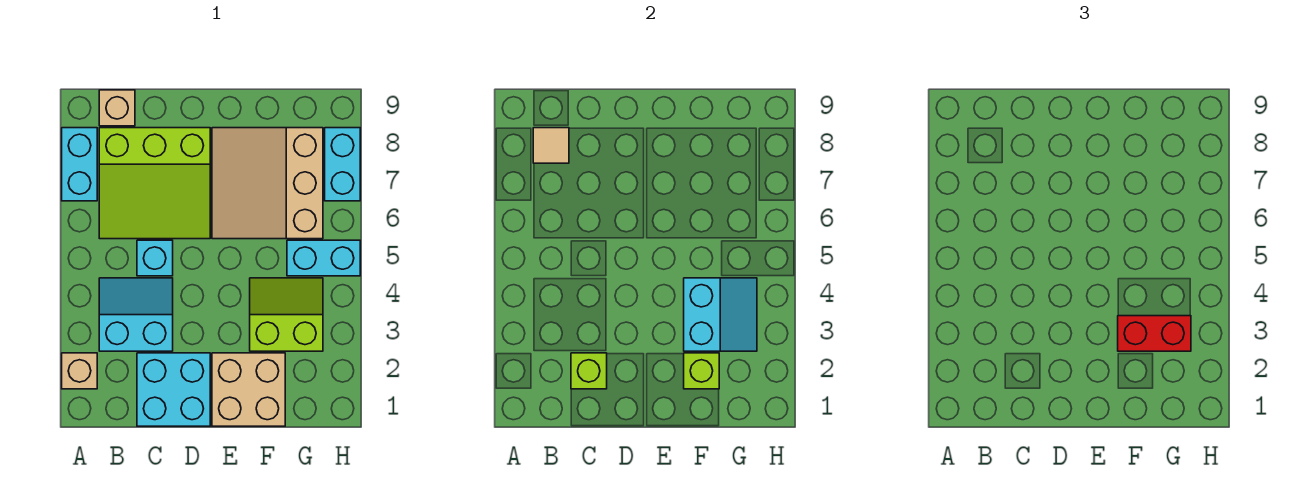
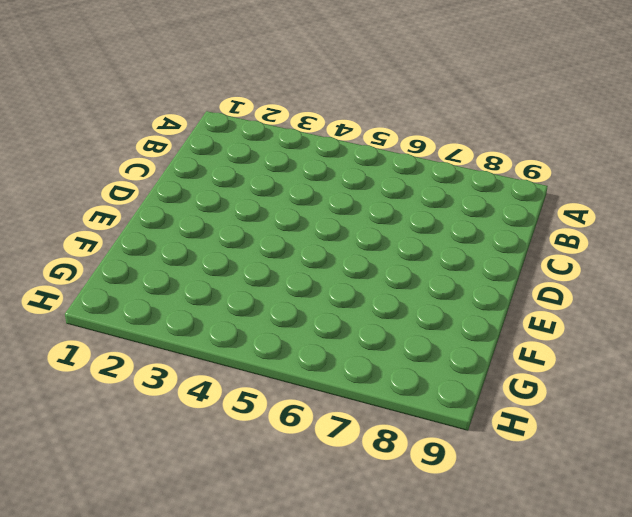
none -> tan 1x1 brick [62,353,97,389]
none -> cyan 1x2 brick [62,128,97,201]
none -> cyan 2x2 slope [99,278,173,351]

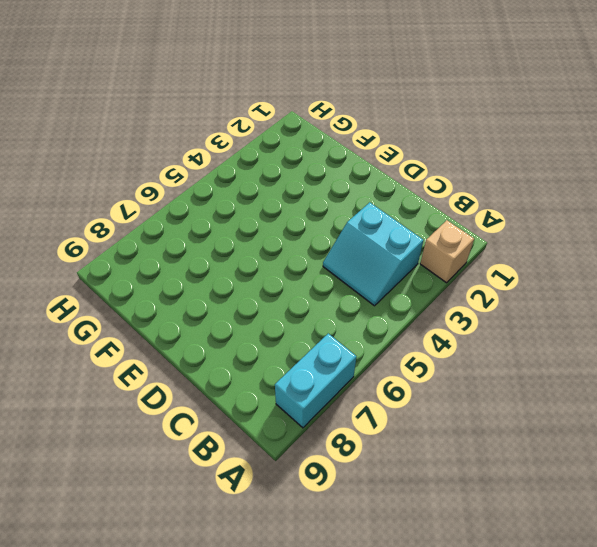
none -> lime 3x3 slope [99,128,210,239]
none -> tan 1x1 brick [99,90,135,126]
none -> cyan 2x2 brick [137,353,210,426]

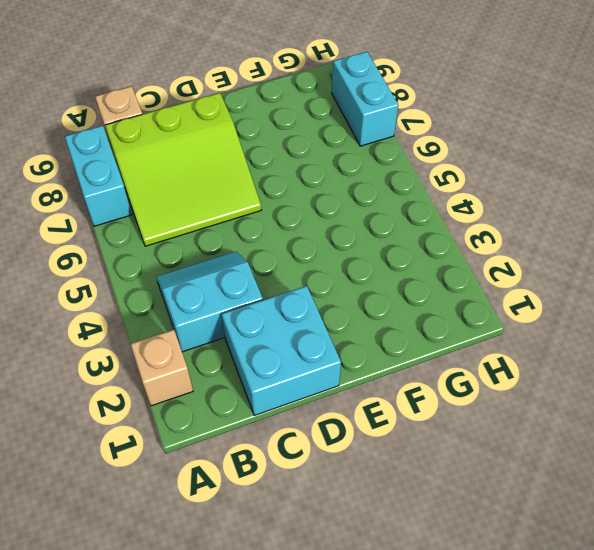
none -> cyan 1x1 brick [137,240,173,276]
none -> tan 2x2 brick [212,353,285,426]
none -> tan 3x3 slope [212,128,323,239]

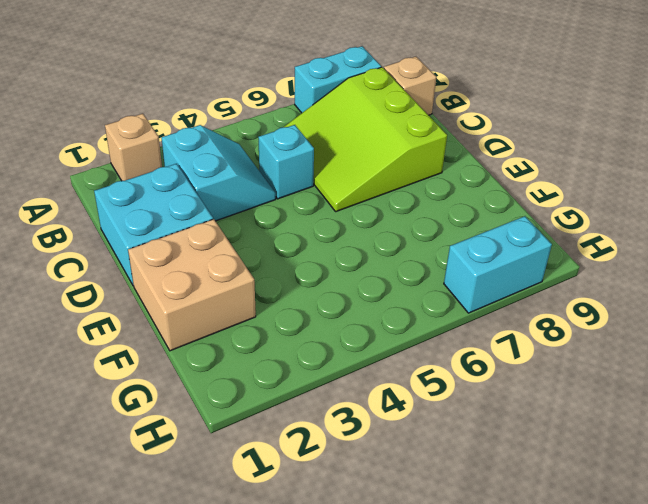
none -> tan 3x3 slope [212,128,323,239]
none -> lime 2x2 slope [250,278,323,351]
none -> cyan 1x2 brick [287,240,360,276]

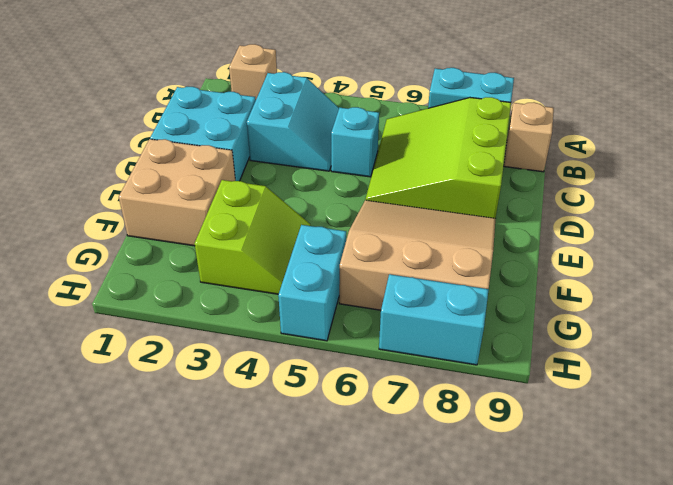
none -> tan 1x1 tile [533,128,569,163]
none -> lime 1x1 brick [571,353,607,389]
none -> lime 1x1 brick [684,353,719,389]

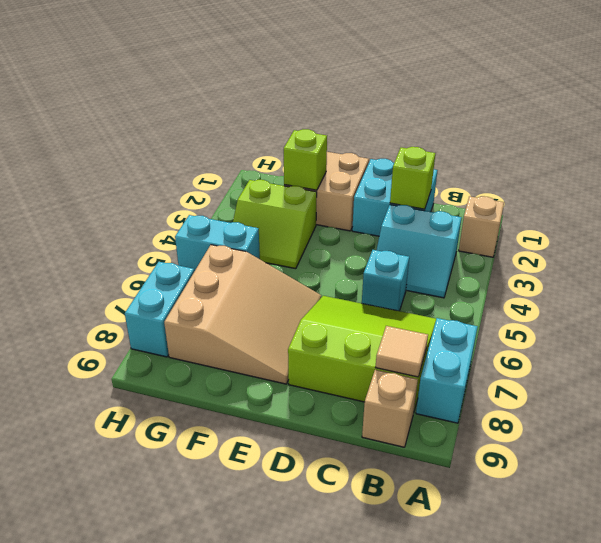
none -> cyan 2x2 slope [684,278,757,351]
none -> red 1x2 brick [1118,316,1191,351]

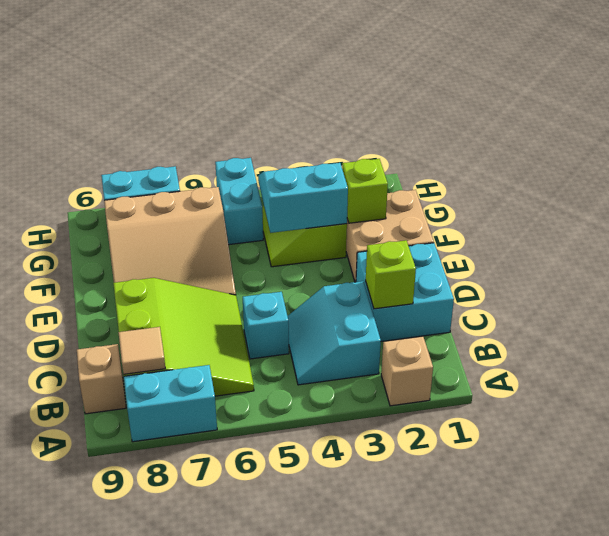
none -> red 1x2 brick [1118,316,1191,351]

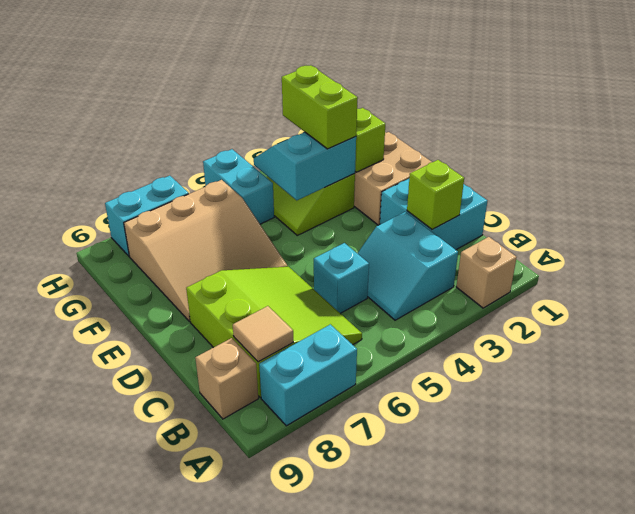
lime 1x2 brick [282,66,358,149] -> red 1x2 brick [1118,316,1191,351]

